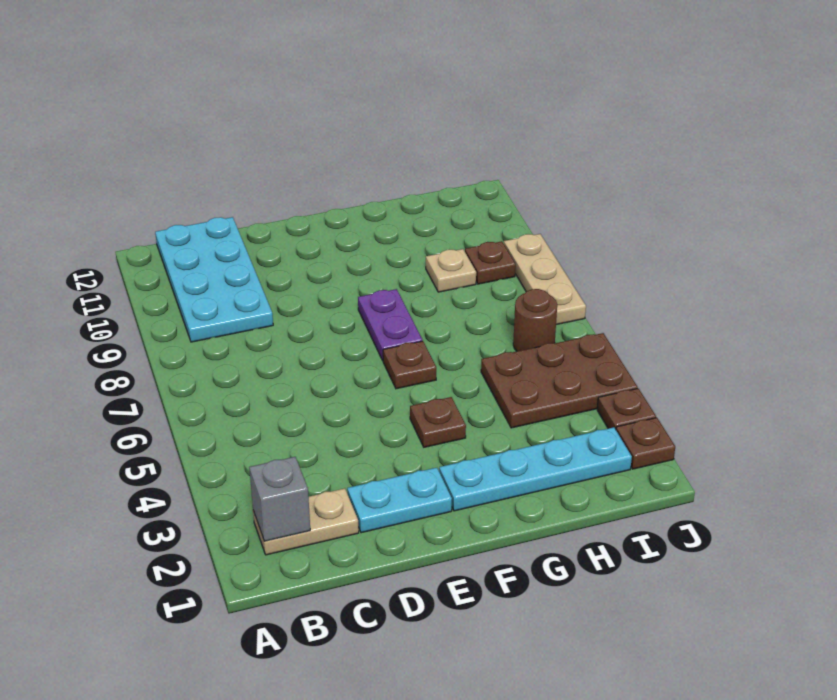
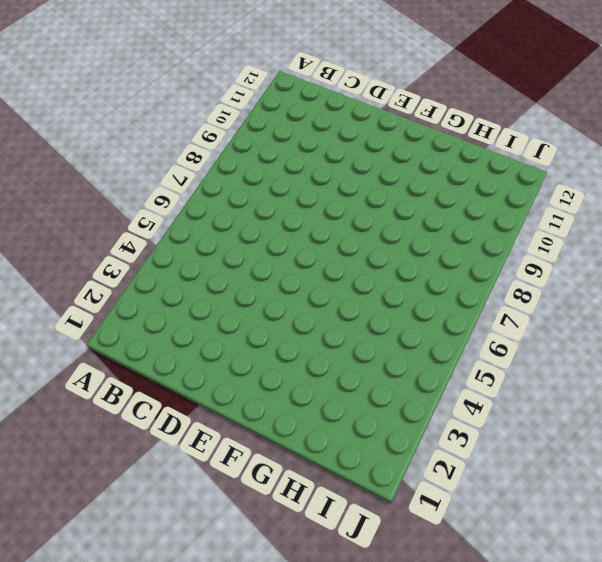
none -> tan 1x2 plate [253,488,359,555]
none -> cyan 2x4 plate [155,217,273,342]
none -> cyan 1x2 plate [347,468,452,533]

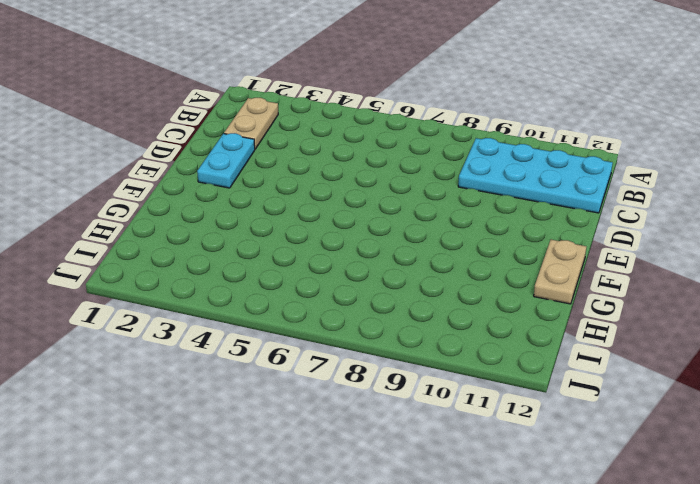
tan 1x2 plate [534,240,586,304] -> none
none -> cyan 1x4 plate [439,427,632,511]
none -> brown 1x1 plate [410,397,466,447]
none -> brown 1x1 plate [383,341,436,389]

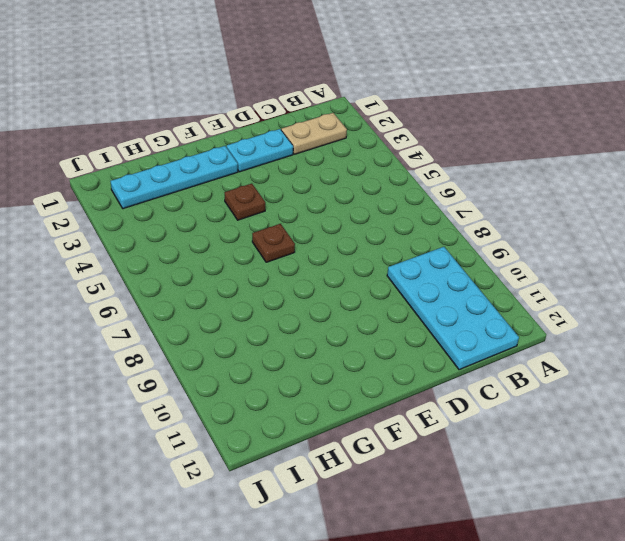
none -> purple 1x2 plate [358,289,422,360]
none -> brown 2x3 plate [481,333,638,428]
none -> tan 1x1 plate [426,249,476,292]

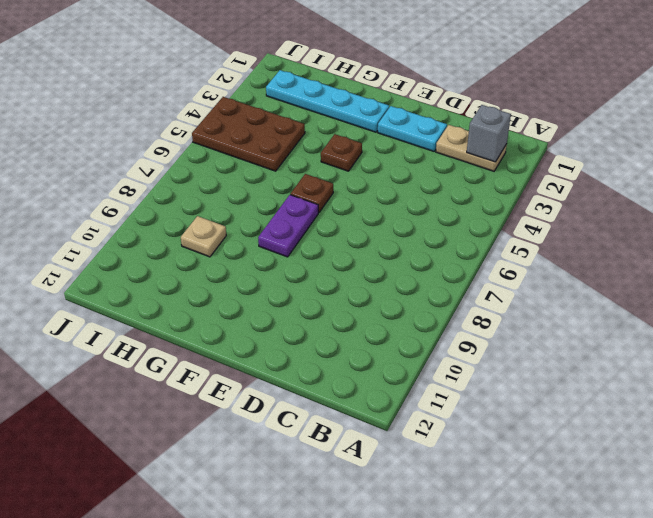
none -> cyan 2x4 plate [155,217,273,342]
none -> brown 1x1 round brick [513,289,557,351]
none -> brown 1x1 plate [465,241,516,284]

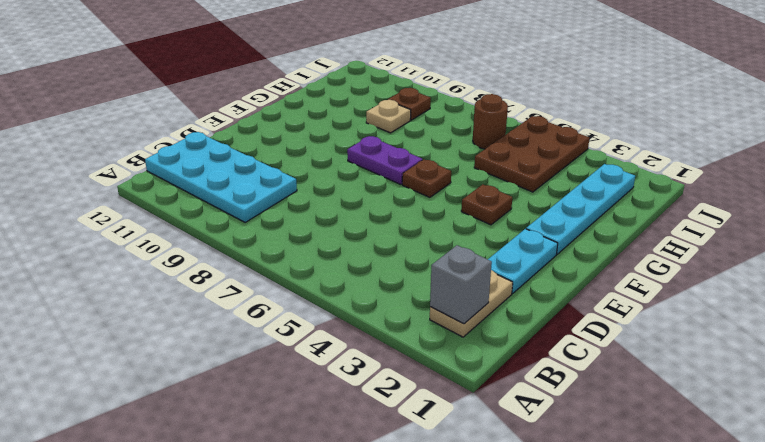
none -> brown 1x1 plate [616,418,675,469]
none -> brown 1x1 plate [597,388,656,429]
none -> tan 1x3 plate [504,234,586,325]

